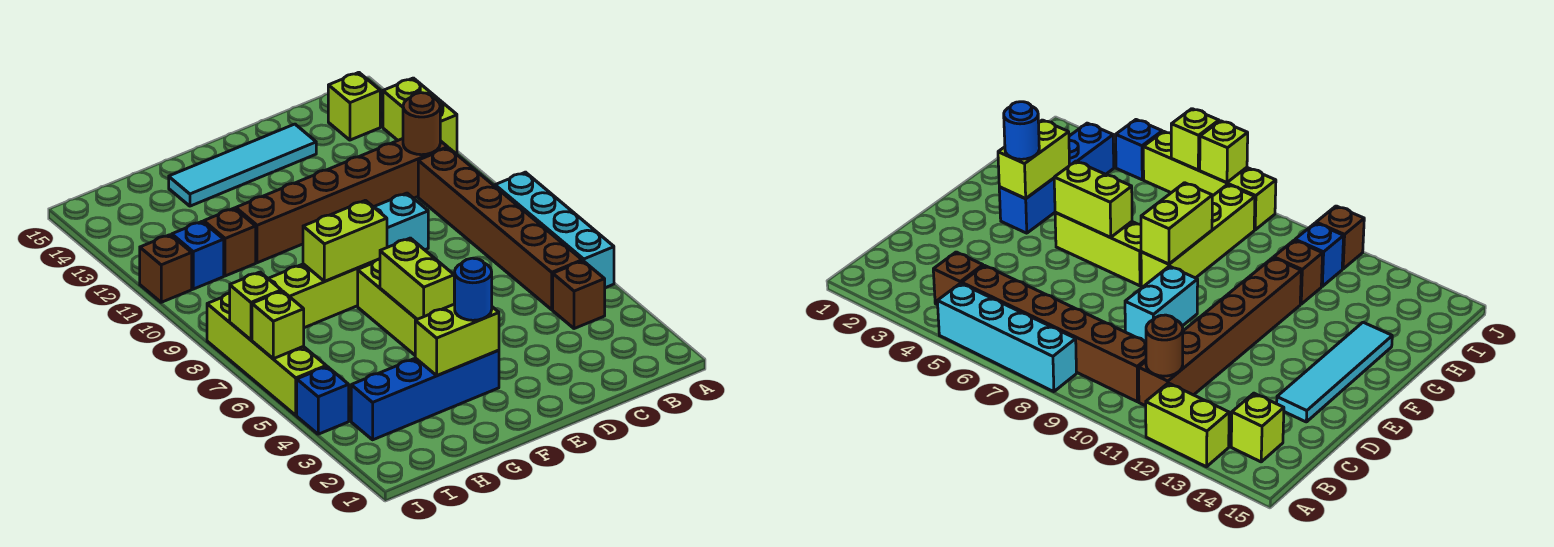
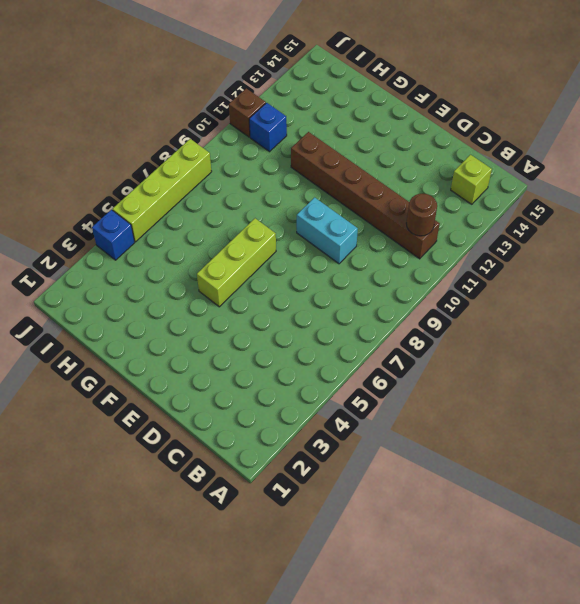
none -> cyan 1x4 brick [495,172,614,288]
none -> lime 1x2 brick [383,78,457,153]
none -> brown 1x1 brick [553,261,605,329]

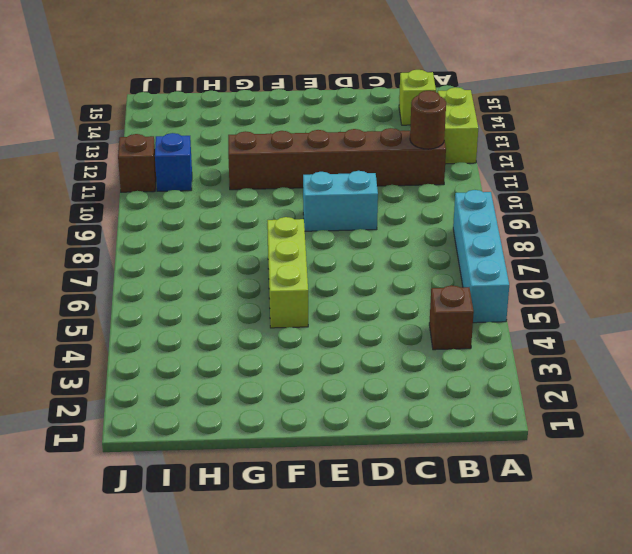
none -> brown 1x6 brick [418,148,582,310]
none -> cyan 1x4 tile [169,124,316,206]
none -> blue 1x4 brick [351,350,499,440]

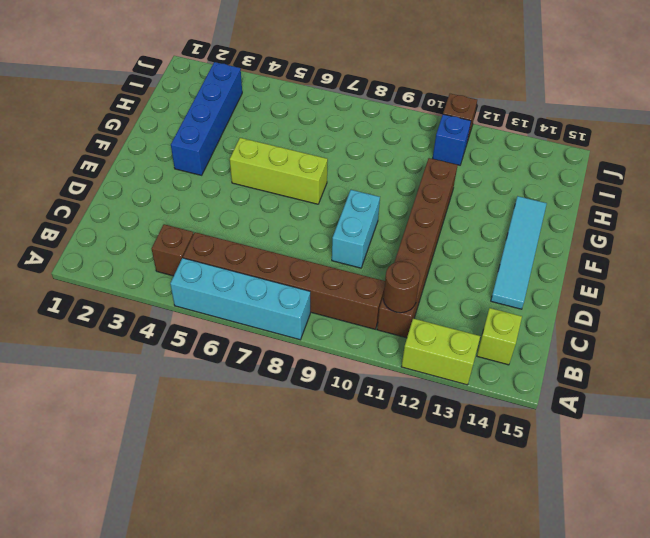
none -> lime 1x4 brick [268,261,374,328]
none -> brown 1x1 brick [204,208,256,276]
none -> blue 1x1 brick [297,367,349,434]

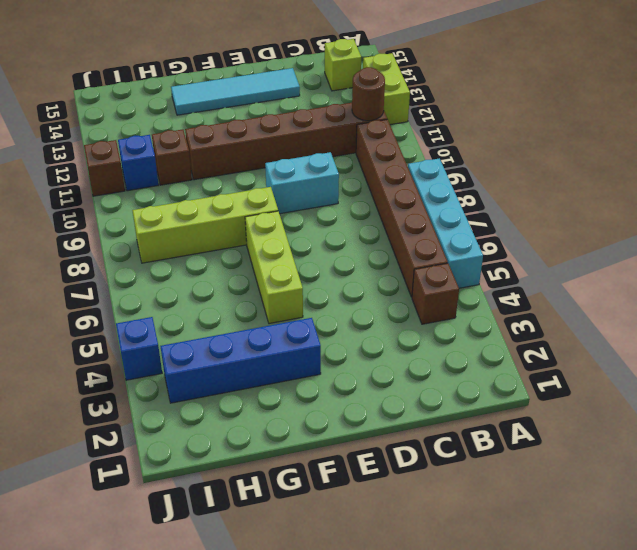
none -> lime 1x4 brick [207,293,326,415]
none -> lime 1x2 brick [415,304,499,376]
none -> lime 1x2 brick [380,238,454,319]

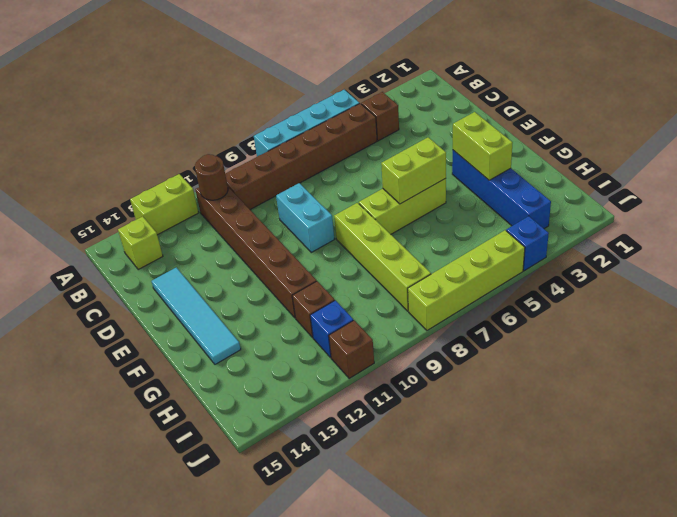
none -> lime 1x2 brick [303,200,387,281]
none -> lime 1x1 brick [252,291,304,359]
none -> lime 1x1 brick [230,272,281,340]

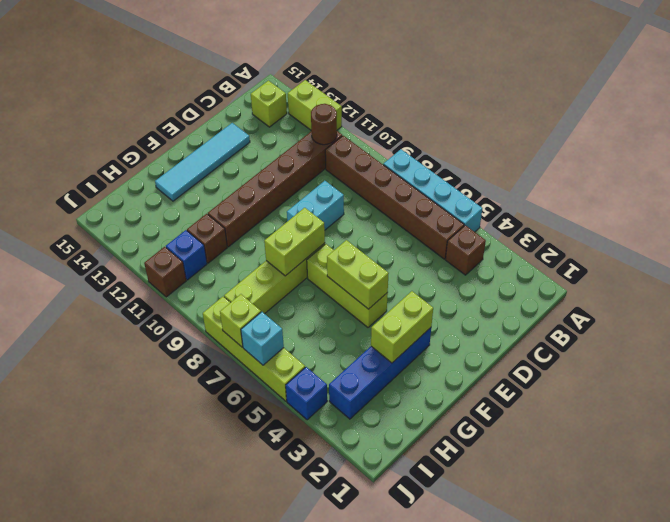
cyan 1x1 brick [241,312,284,365] -> lime 1x1 brick [252,291,304,359]
none -> blue 1x1 round brick [454,258,492,320]

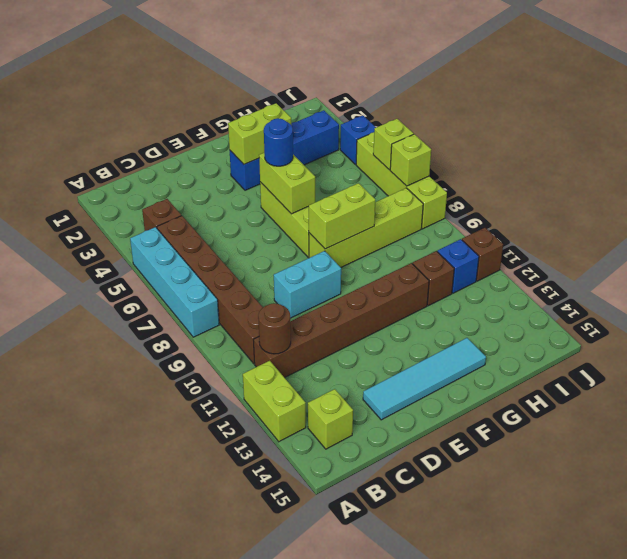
blue 1x1 round brick [264,118,293,166] -> blue 1x1 round brick moved to [454,258,492,320]

